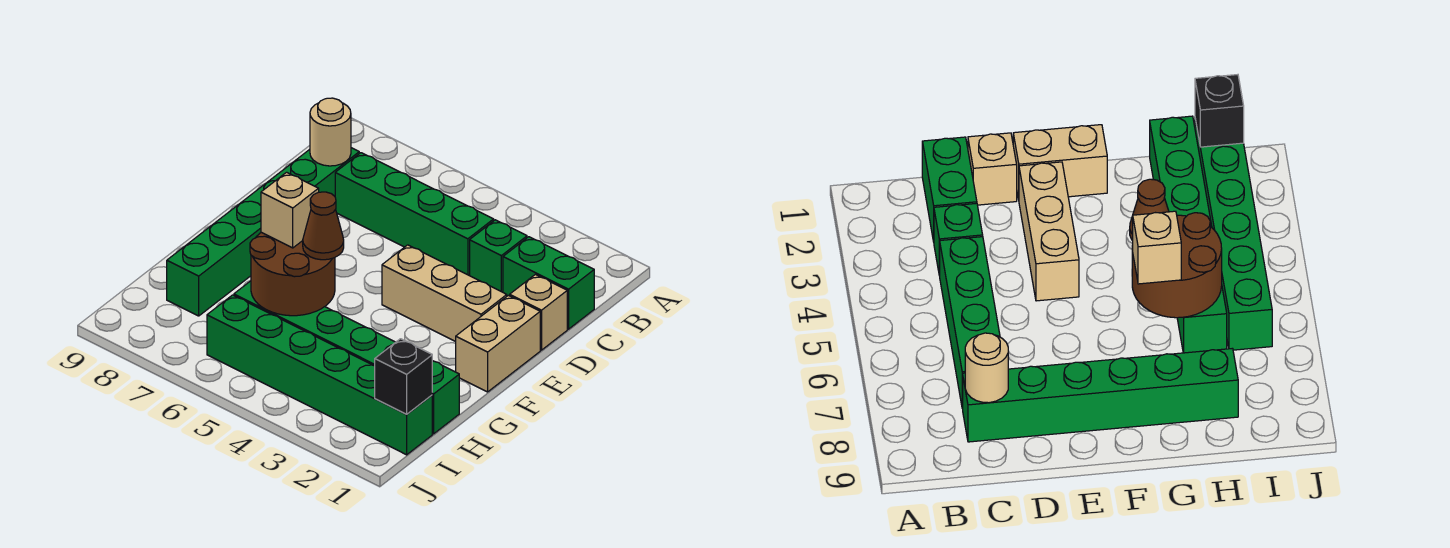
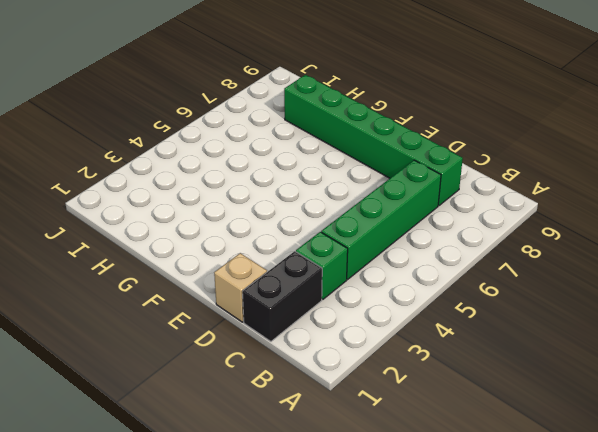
black 1x2 brick [243,251,322,341] -> green 1x2 brick [503,237,594,329]
none -> tan 1x2 brick [456,295,540,392]
none -> tan 1x3 brick [382,245,507,342]
none -> green 1x6 brick [234,281,459,434]

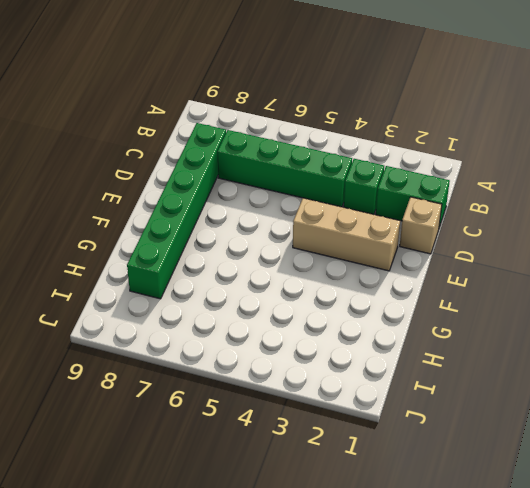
none -> tan 1x2 brick [456,295,540,392]
none -> green 1x6 brick [234,281,459,434]
none -> green 1x6 brick [207,295,432,455]

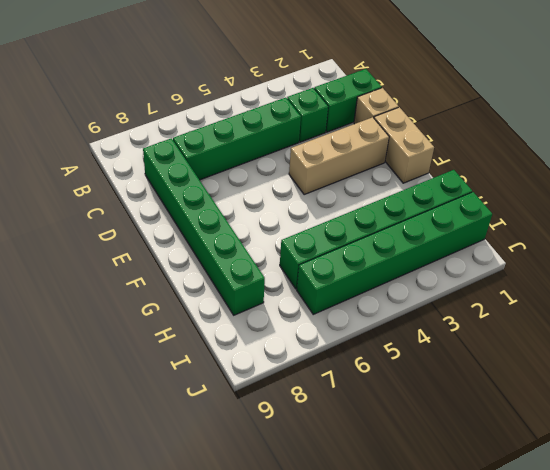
none -> tan 1x1 round brick [310,98,351,166]
none -> brown 2x2 round brick [250,232,335,316]
none -> black 1x1 brick [375,339,432,414]

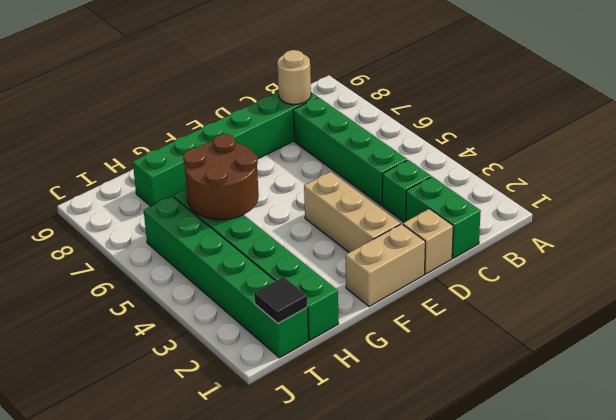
black 1x1 tile [254,277,307,323] -> black 1x1 brick [375,339,432,414]
none -> brown 1x1 cone [303,192,344,260]
none -> tan 1x1 brick [261,172,319,248]

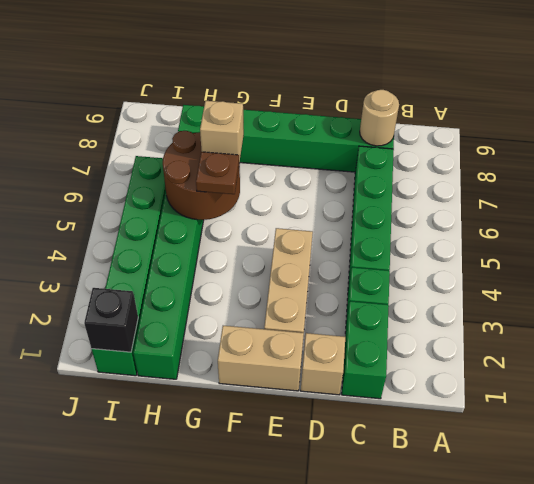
brown 1x1 plate [196,152,239,194] -> brown 1x1 cone [303,192,344,260]

